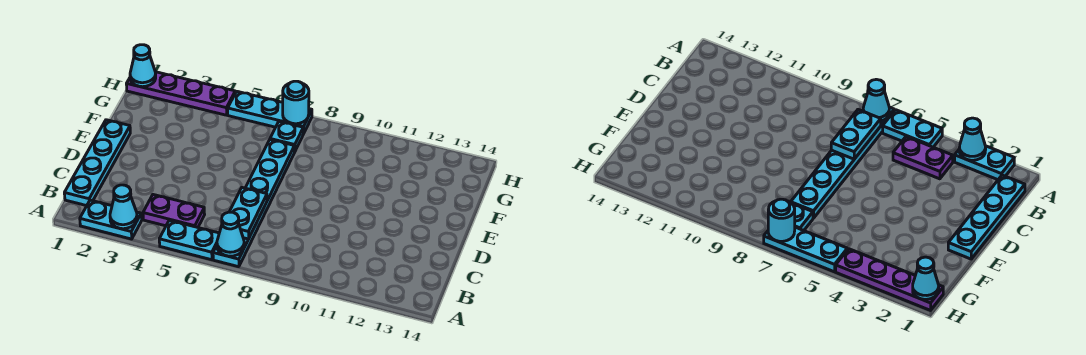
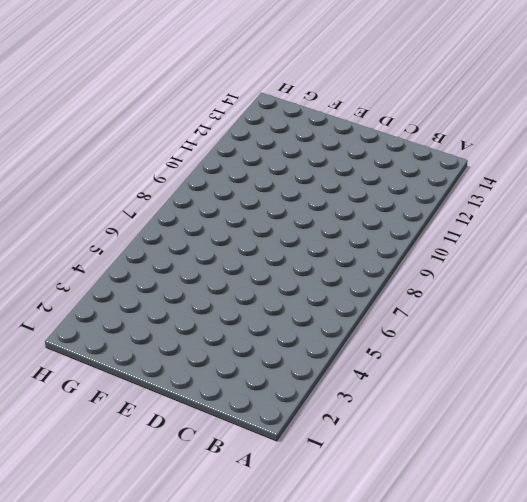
none -> cyan 1x2 plate [80,200,142,239]
none -> cyan 1x2 plate [159,220,219,260]
none -> cyan 1x6 plate [213,140,294,267]

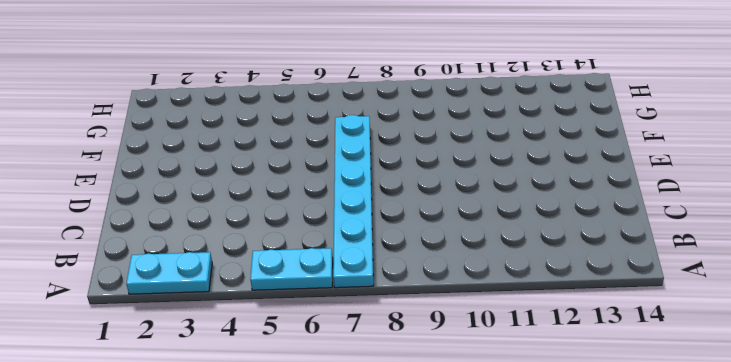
none -> cyan 1x4 plate [64,120,130,206]
none -> purple 1x2 plate [143,195,205,227]
none -> cyan 1x1 plate [270,122,303,152]

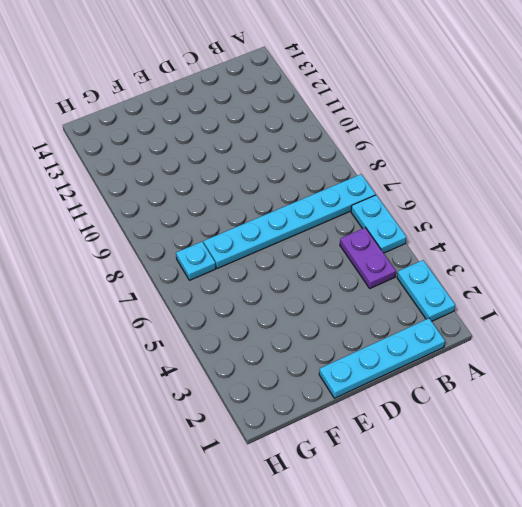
none -> purple 1x4 plate [126,72,235,115]
none -> cyan 1x3 plate [228,91,312,134]
none -> cyan 1x1 cone [110,185,137,229]

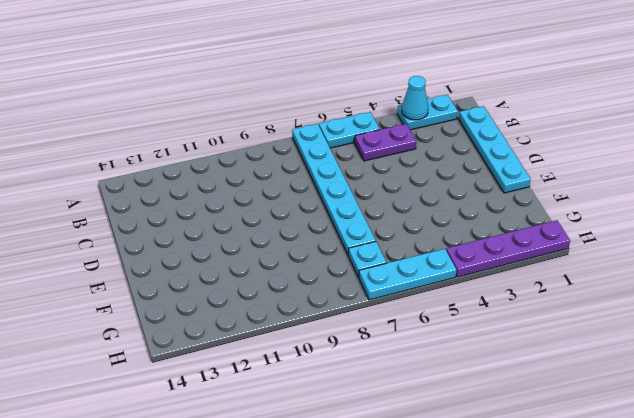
none -> cyan 1x1 cone [217,212,244,256]
none -> cyan 1x2 plate [230,188,267,239]
none -> cyan 1x1 cone [130,45,156,87]

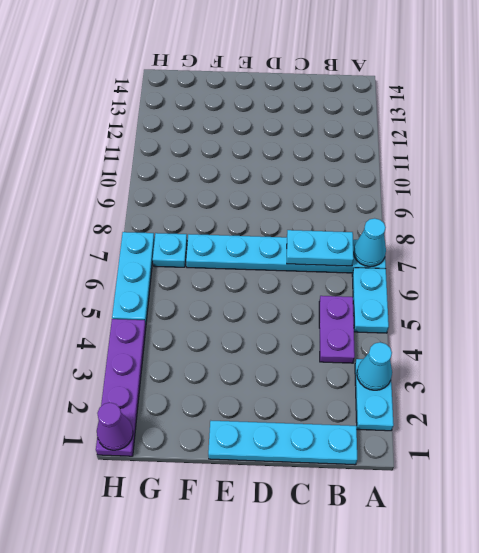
purple 1x1 cone [97,403,133,450] -> cyan 1x1 cone [130,45,156,87]
none -> cyan 1x1 round brick [283,81,309,124]

